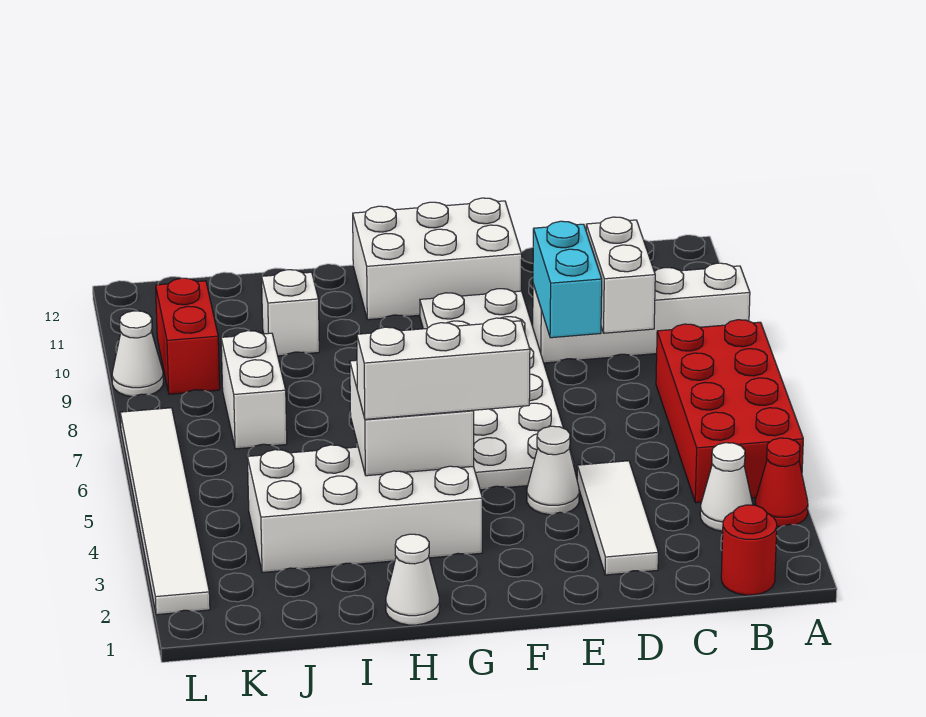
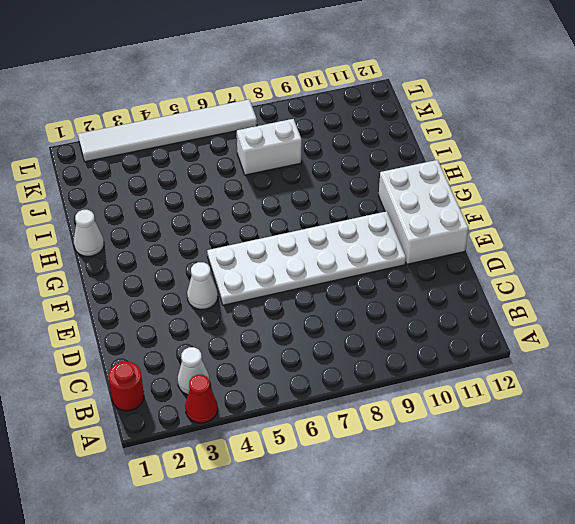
none -> red 2x4 brick [656,320,803,503]
none -> white 1x4 brick [533,263,750,363]
none -> white 1x3 tile [577,461,658,575]

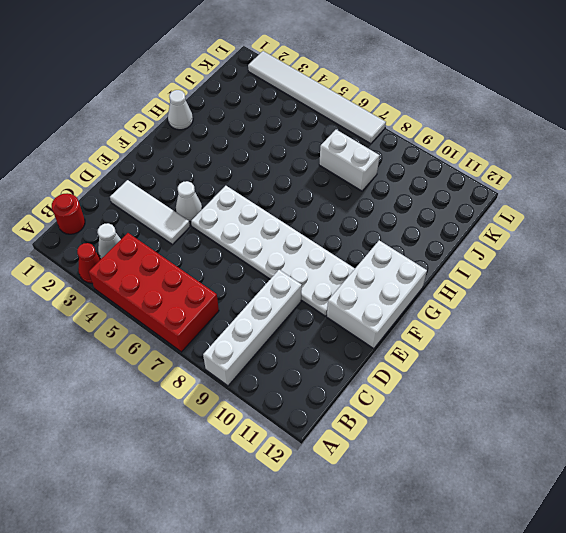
none -> white 2x4 brick [247,445,482,573]
none -> white 1x1 brick [262,270,319,356]
none -> red 1x2 brick [156,278,220,394]

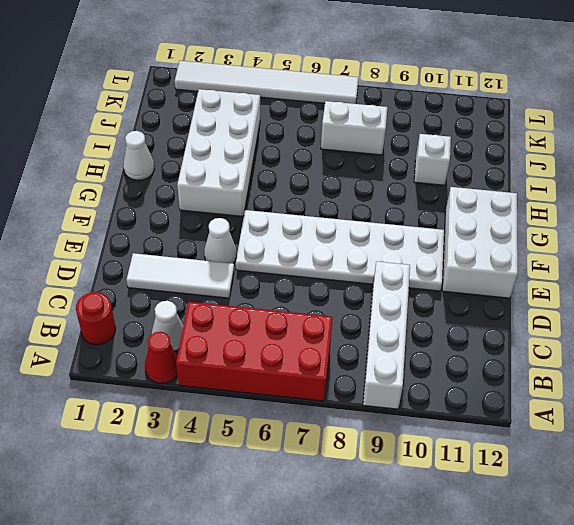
none -> red 1x2 brick [156,278,220,394]
none -> white 1x1 cone [112,311,163,397]
none -> white 1x2 brick [586,217,655,333]

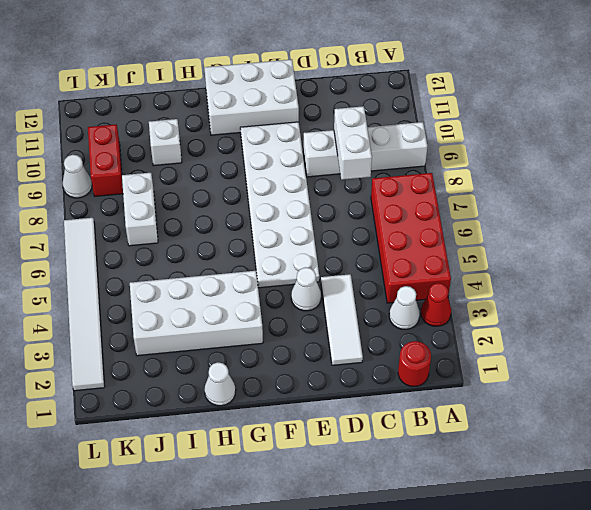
none -> cyan 1x2 brick [533,221,602,338]
none -> white 2x2 brick [350,360,474,476]
none -> white 1x3 brick [357,318,530,419]

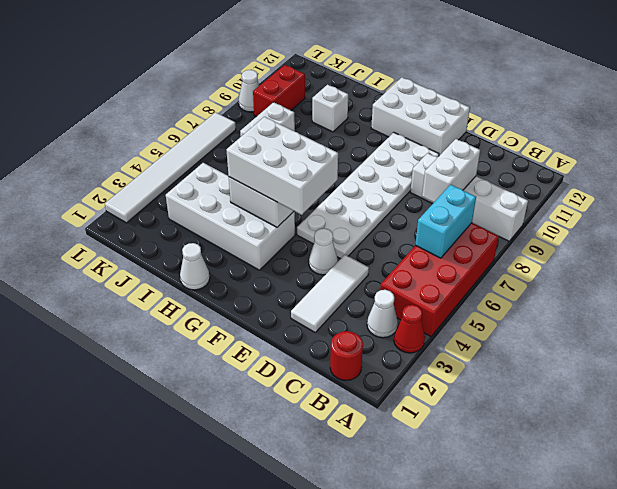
cyan 1x2 brick [415,185,476,258] -> cyan 1x2 brick moved to [533,221,602,338]
white 2x3 brick [226,117,338,215] -> white 1x3 brick [357,318,530,419]

